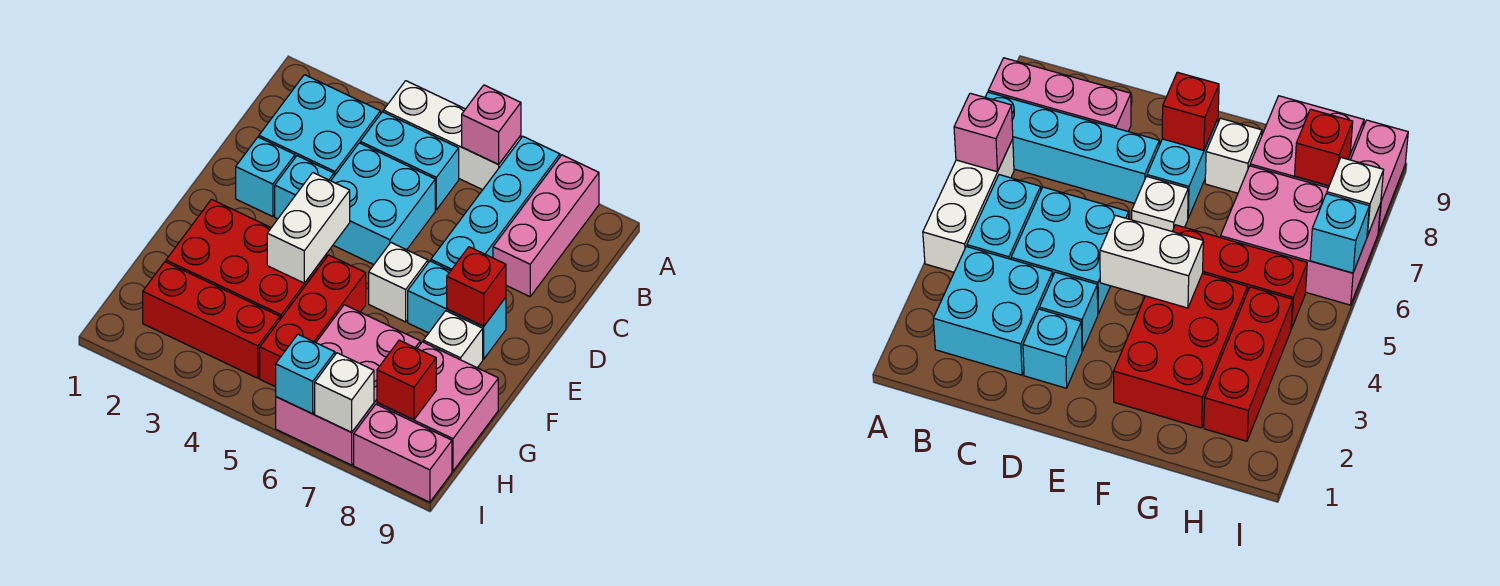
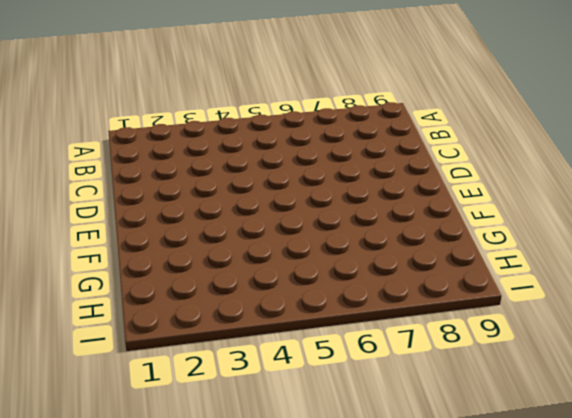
none -> white 1x3 brick [383,81,521,190]
none -> cyan 1x4 brick [431,137,560,271]
none -> pink 1x3 brick [493,155,599,297]

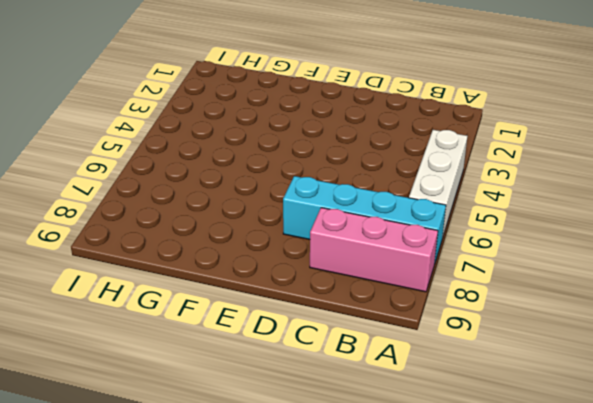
none -> cyan 2x2 brick [259,75,381,176]
none -> cyan 1x2 brick [360,112,459,210]
none -> cyan 2x2 brick [331,143,435,265]

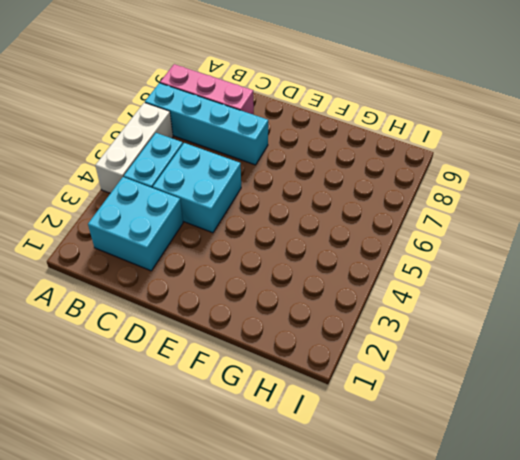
none -> cyan 1x1 brick [236,137,295,217]
none -> cyan 1x1 brick [275,156,334,219]
none -> white 1x1 brick [369,243,428,322]

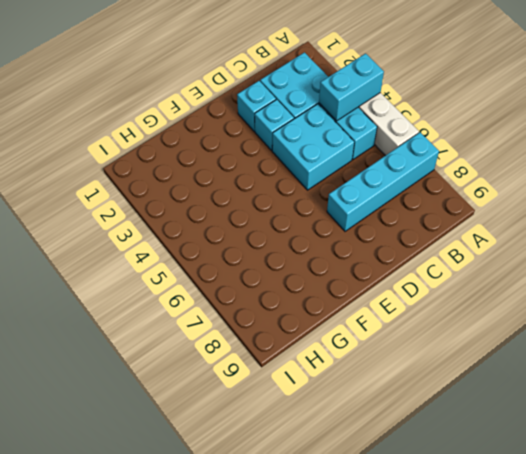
cyan 1x2 brick [319,54,384,121] -> cyan 1x2 brick turned to [408,261,506,359]
none -> pink 1x3 brick [493,155,599,297]
none -> white 1x1 brick [369,243,428,322]
none -> red 2x3 brick [166,199,327,319]

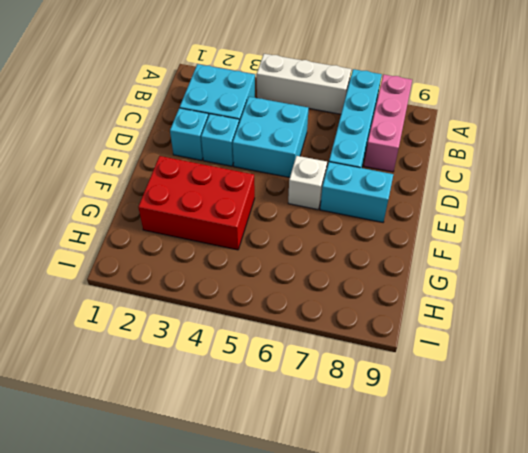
none -> cyan 1x2 brick [360,112,459,210]
none -> red 1x3 brick [260,255,366,387]
none -> white 1x1 brick [423,311,483,368]

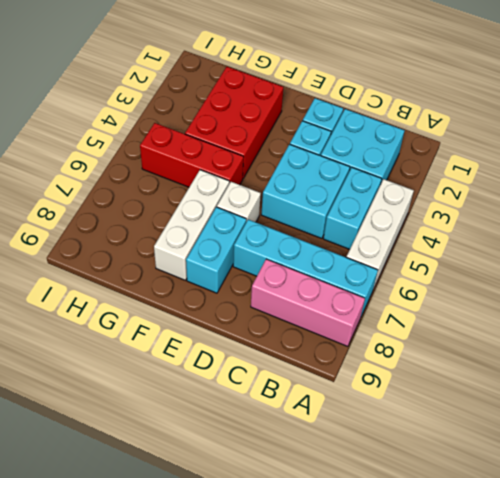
white 1x3 brick [154,170,229,280] -> white 1x1 brick [423,311,483,368]
none -> pink 2x3 brick [276,305,420,465]
none -> pink 2x2 brick [377,342,498,471]
none -> red 1x3 brick [143,262,280,378]

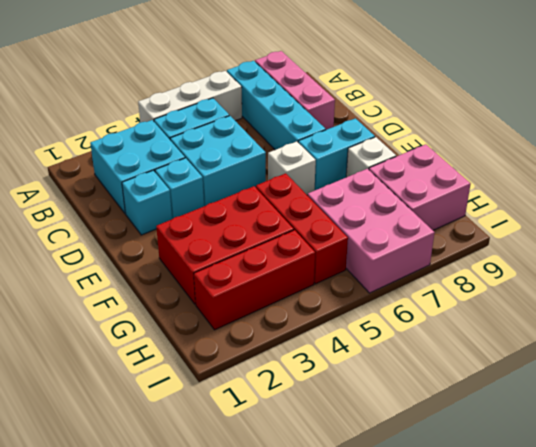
none -> pink 1x2 brick [354,404,452,502]
none -> pink 1x1 brick [462,85,521,165]
none -> white 1x2 brick [267,173,350,283]

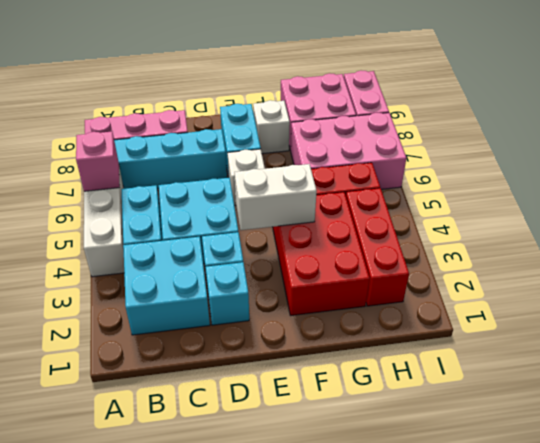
none -> red 1x1 brick [447,247,506,326]
none -> red 1x1 brick [377,340,436,420]
none -> cyan 1x1 brick [276,334,335,414]

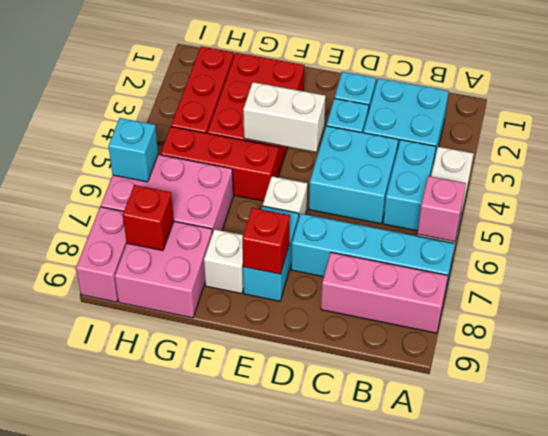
none -> white 1x1 brick [315,353,374,432]

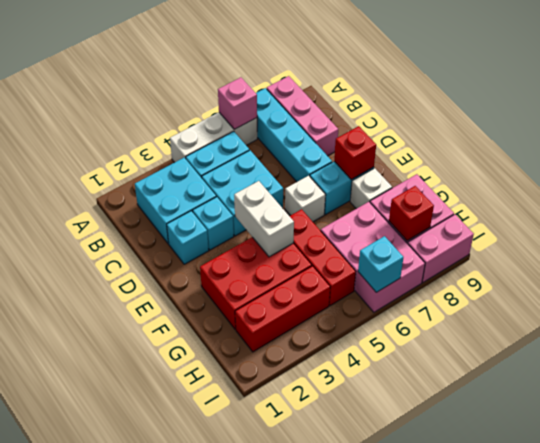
none -> white 1x1 brick [315,353,374,432]

